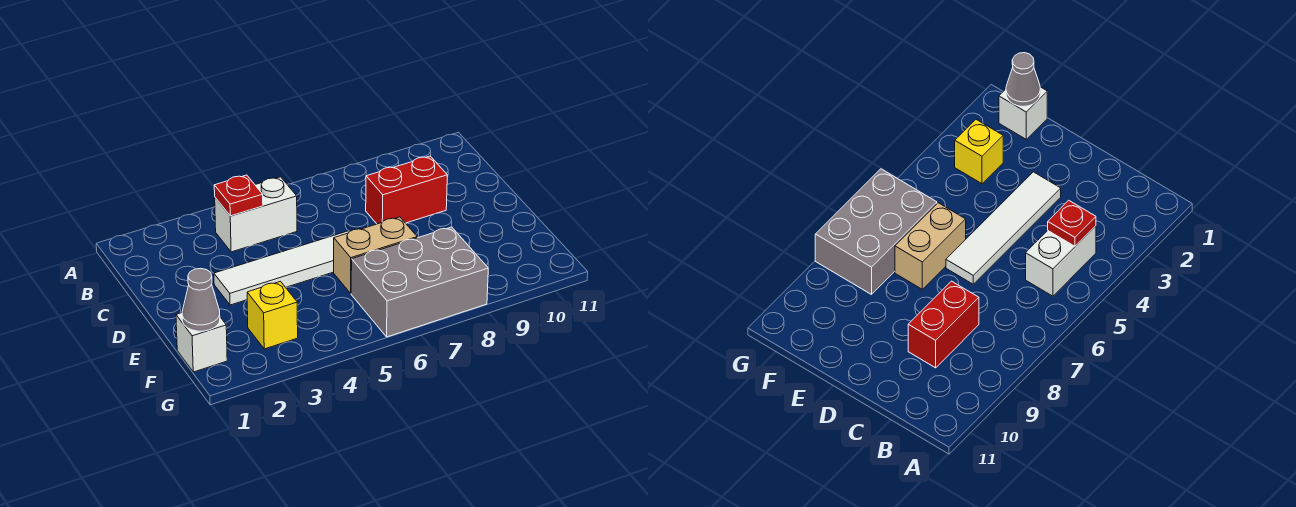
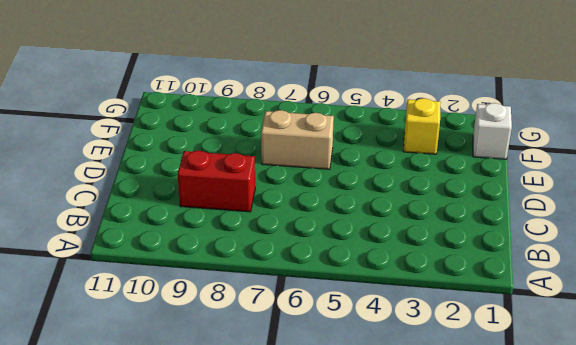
none -> white 1x2 brick [215,177,297,252]
none -> white 1x4 tile [214,231,349,305]

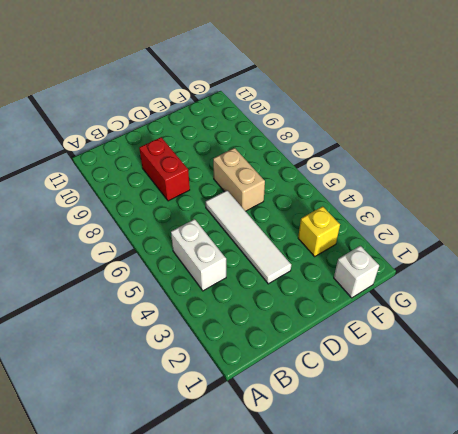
none -> grey 2x3 brick [351,227,488,337]
none -> red 1x1 plate [214,175,263,216]

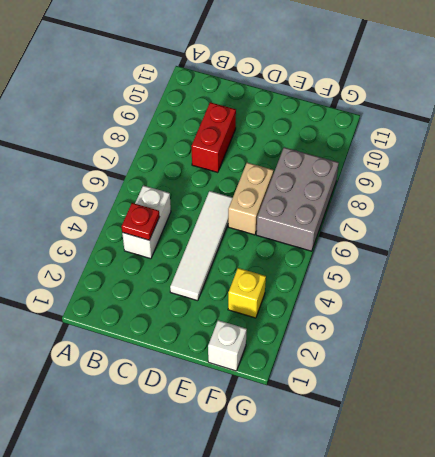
none -> grey 1x1 cone [182,268,220,331]

